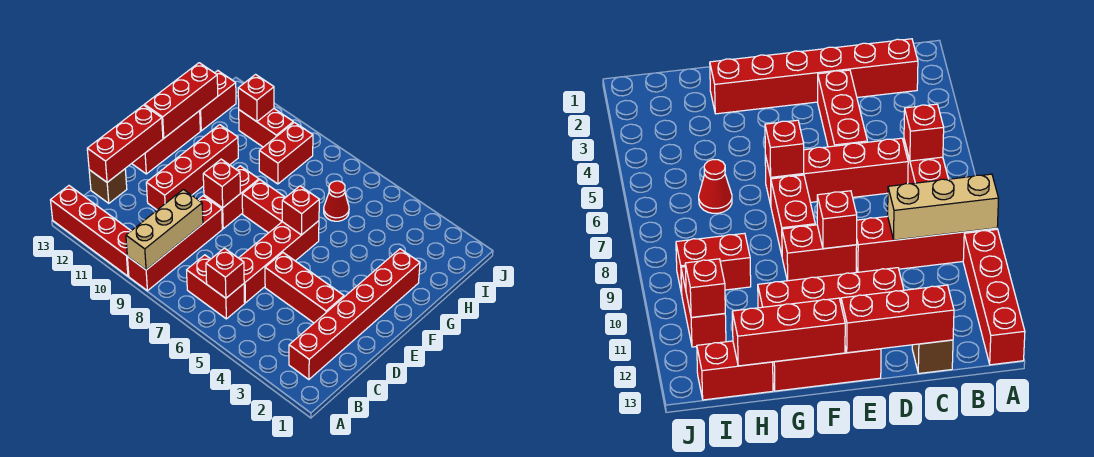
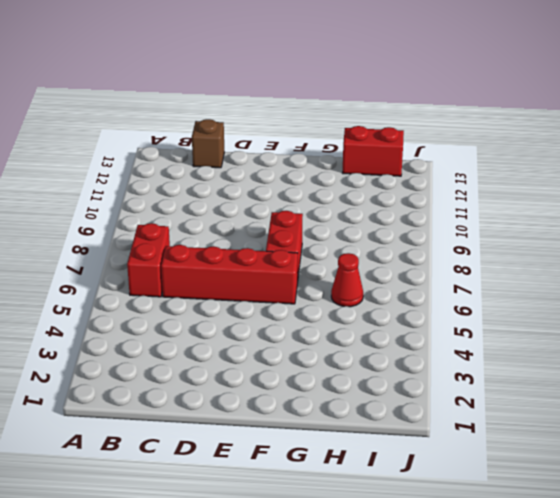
none -> red 1x4 brick [127,196,222,291]
none -> red 1x4 brick [51,186,131,276]
none -> red 1x6 brick [289,249,420,380]

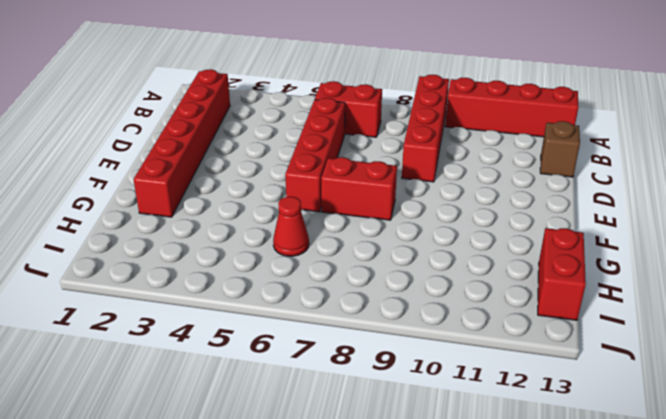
none -> red 1x3 brick [265,253,344,323]
none -> red 1x4 brick [146,125,238,210]
none -> red 1x2 brick [204,166,259,229]

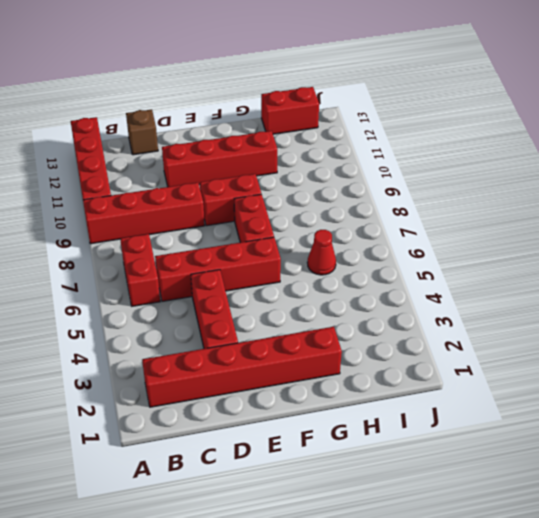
none -> red 1x3 brick [132,111,200,174]
none -> red 1x2 brick [259,122,313,184]
none -> red 1x2 brick [239,109,293,147]

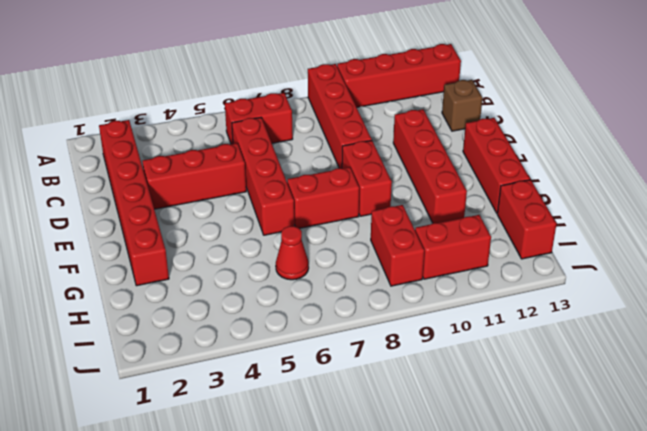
none -> tan 1x3 brick [126,189,203,270]
none -> red 1x1 brick [206,248,244,298]
none -> red 1x3 brick [87,105,163,182]

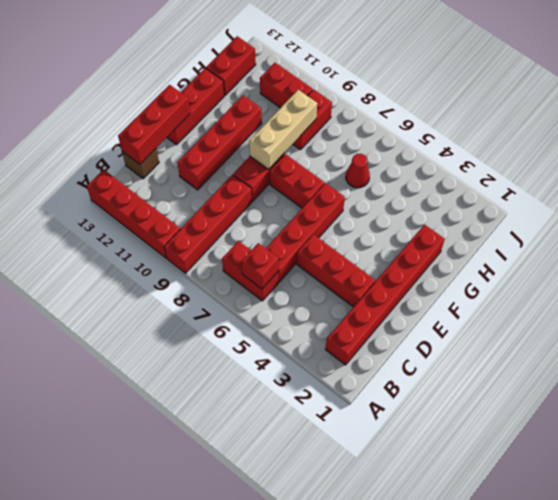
tan 1x3 brick [249,90,317,169] -> tan 1x3 brick moved to [126,189,203,270]
none -> red 1x1 brick [203,159,240,208]
none -> red 1x1 brick [282,186,319,235]
none -> red 1x3 brick [145,63,218,138]

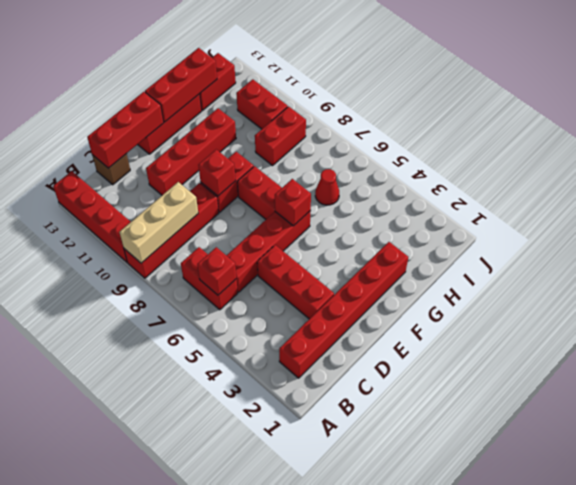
none -> red 1x1 brick [238,75,274,122]

